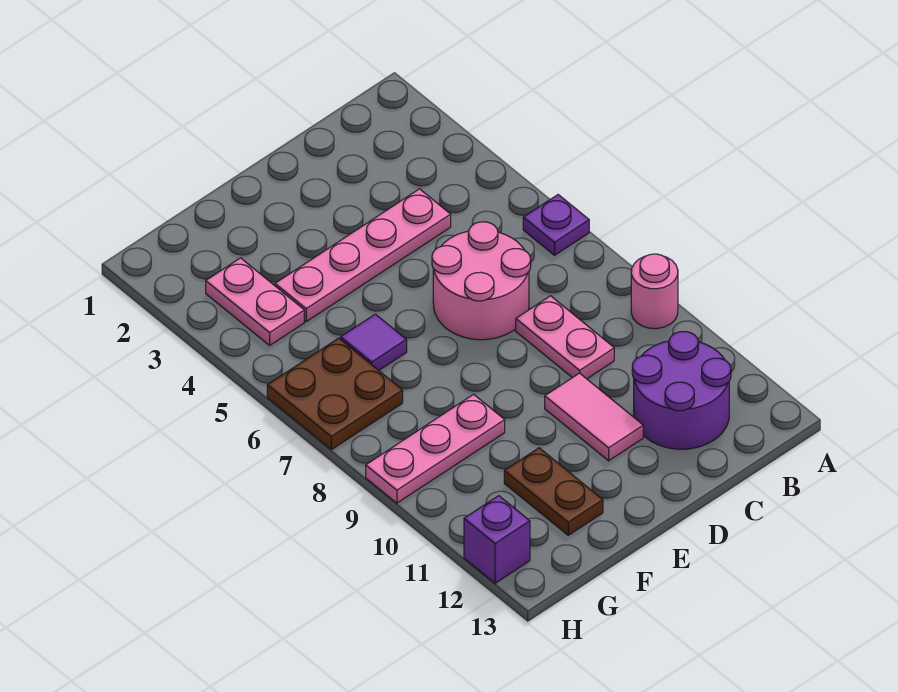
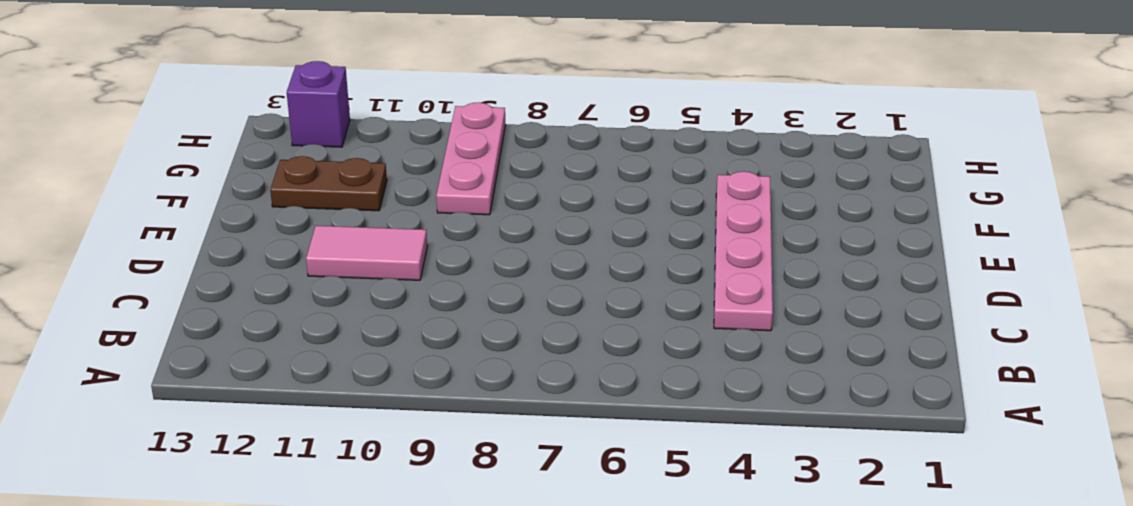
none -> purple 1x1 plate [523,195,589,255]
none -> pink 1x1 round brick [631,254,678,329]
none -> purple 2x2 round brick [632,331,731,449]

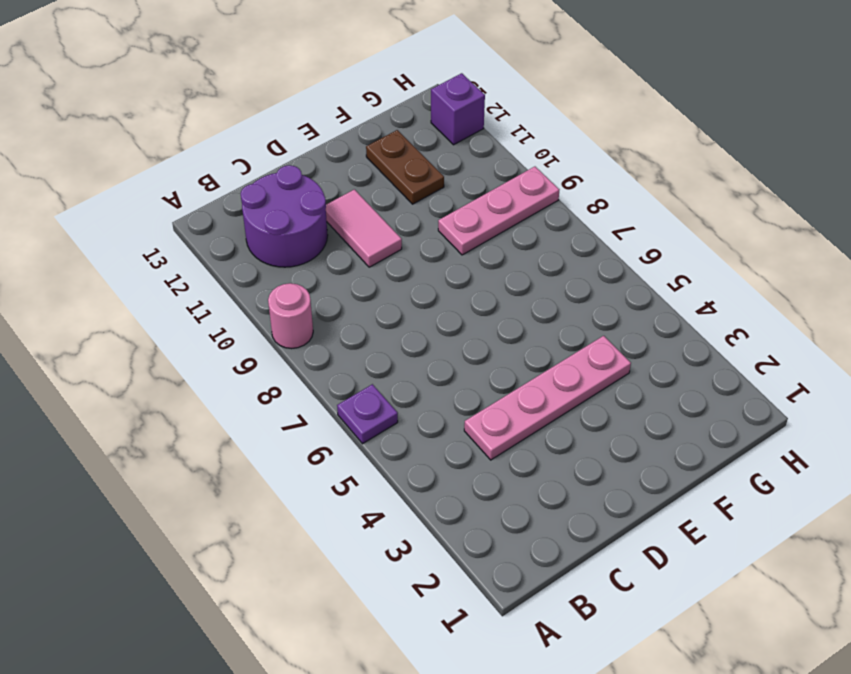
none -> pink 2x2 round brick [432,222,531,340]
none -> pink 1x2 plate [516,296,614,379]
none -> purple 1x1 tile [341,314,407,370]

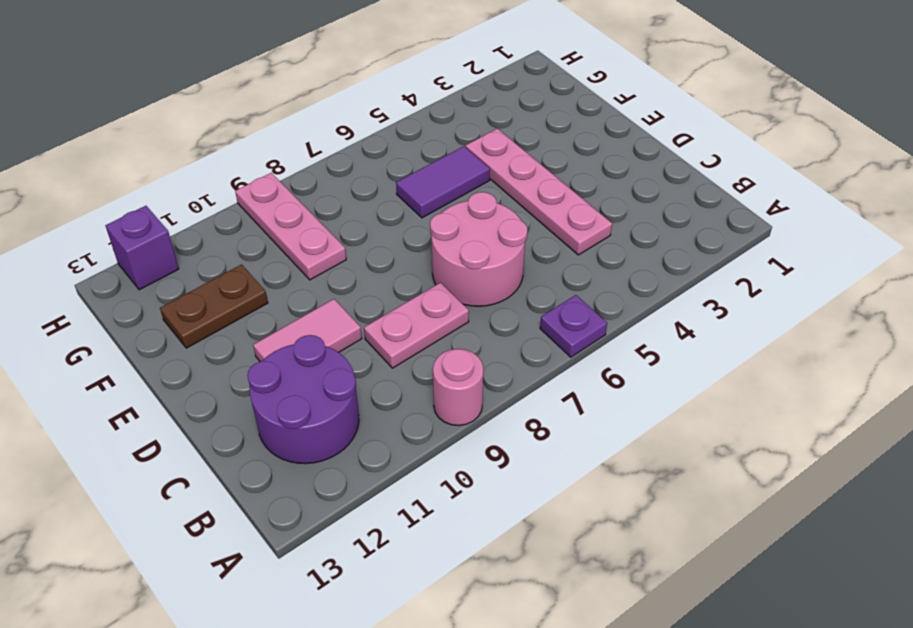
purple 1x2 tile [396,146,490,218] -> purple 1x1 tile [341,314,407,370]
none -> pink 1x2 plate [206,258,304,345]
none -> brown 2x2 plate [267,338,403,450]

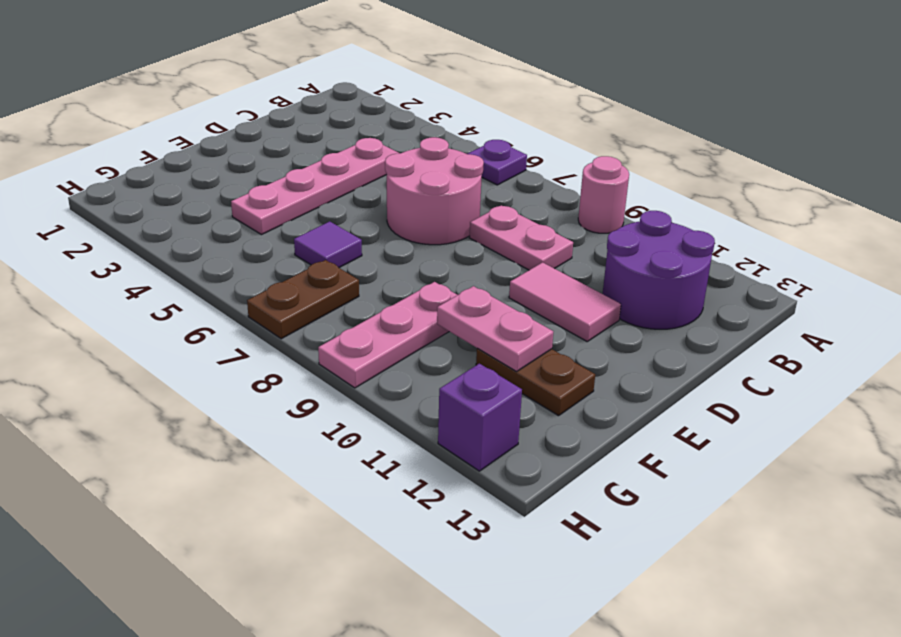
pink 1x2 plate [437,286,553,372] -> pink 1x2 plate moved to [206,258,304,345]
brown 1x2 plate [247,260,359,339] -> brown 2x2 plate [267,338,403,450]

